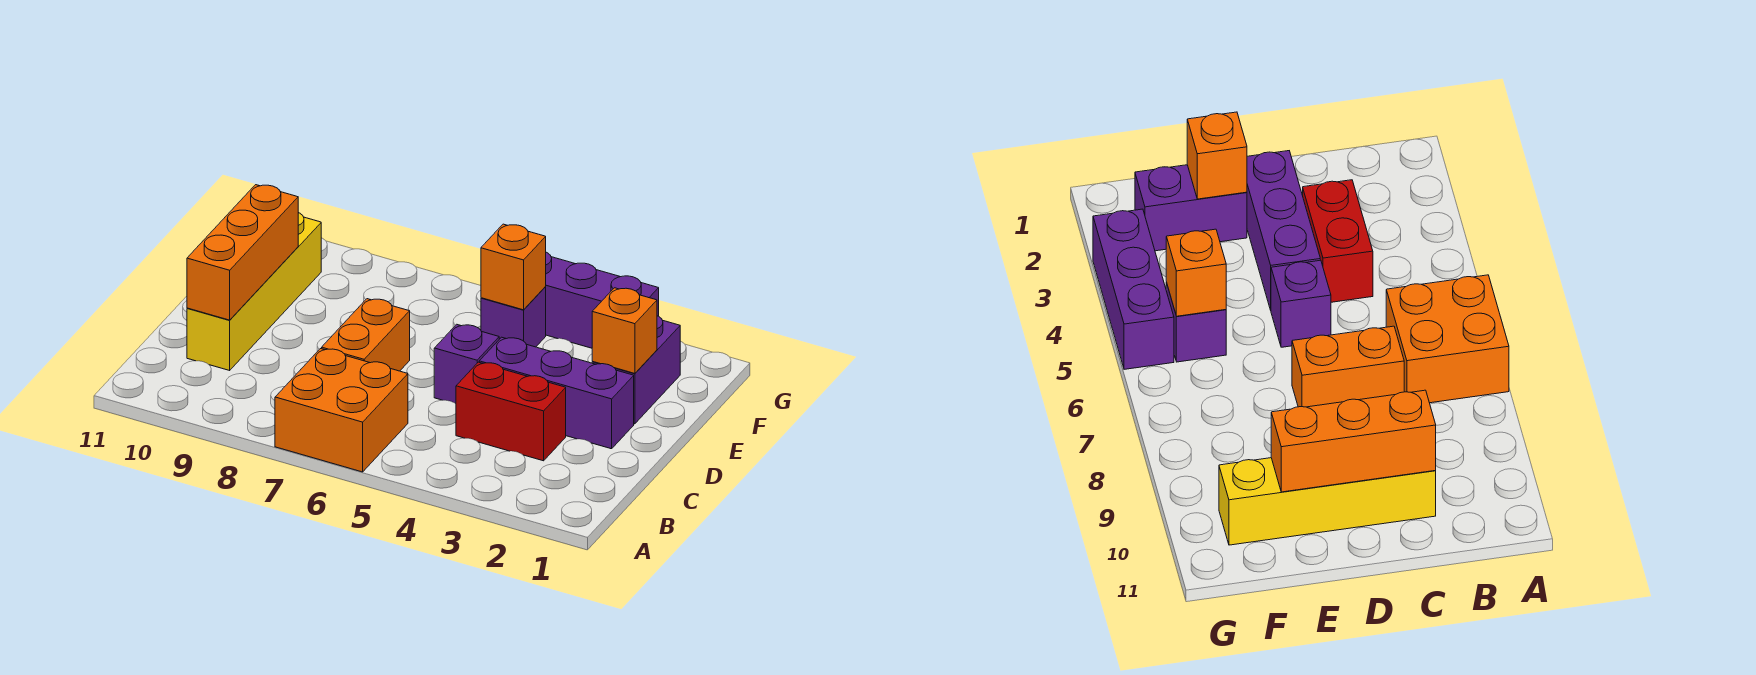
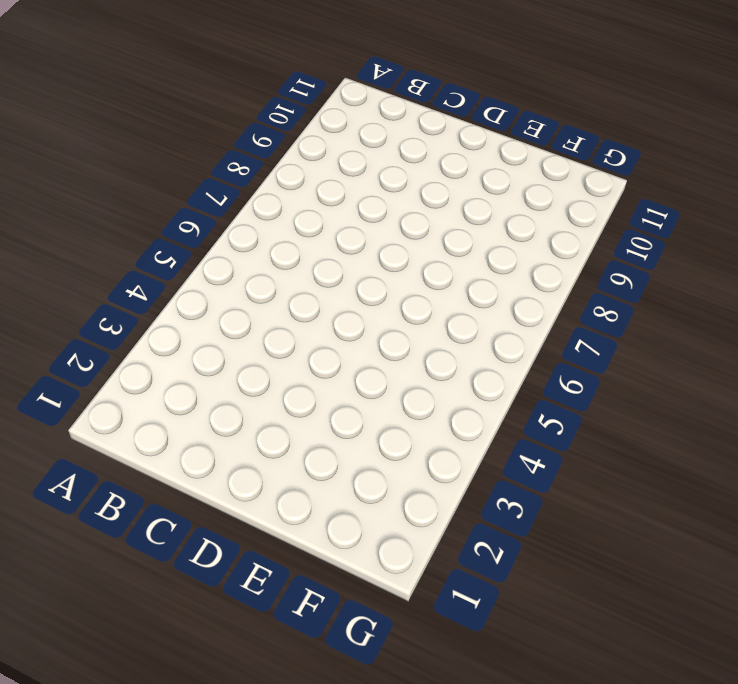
none -> orange 2x2 brick [275,349,408,472]
none -> red 1x2 brick [456,362,566,461]
none -> orange 1x2 brick [322,299,410,371]

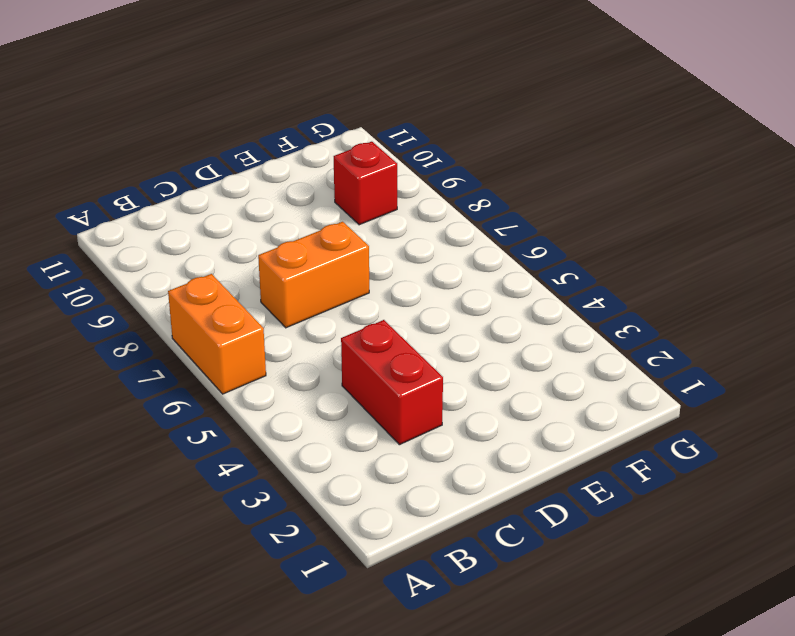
orange 1x2 brick [168,274,266,394] -> orange 2x2 brick [275,349,408,472]
red 1x1 brick [334,142,397,225] -> none
none -> yellow 1x4 brick [187,213,321,370]
none -> purple 1x3 brick [479,337,634,449]
none -> purple 1x1 brick [434,324,499,404]

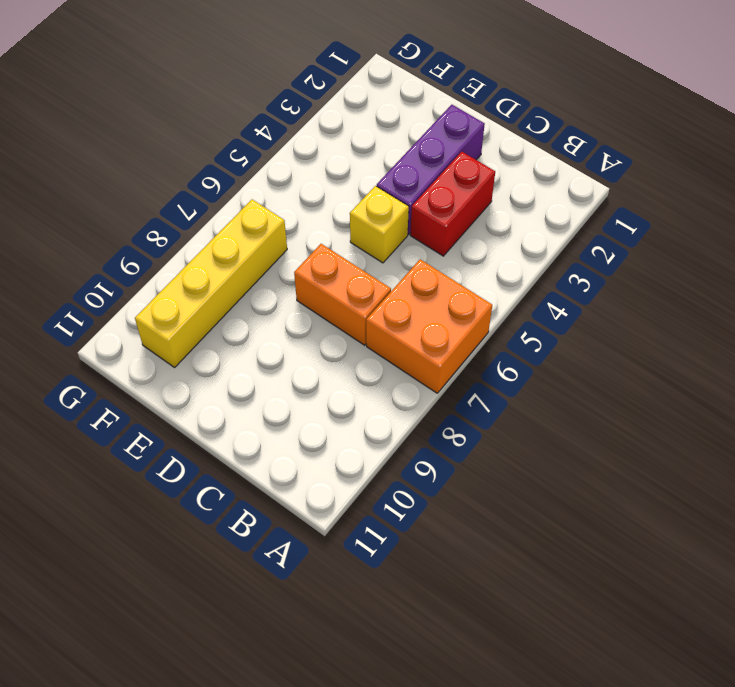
yellow 1x1 brick [350,186,409,263] -> purple 1x1 brick [434,324,499,404]
yellow 1x4 brick [135,200,287,367] -> yellow 1x4 brick turned to [187,213,321,370]
none -> purple 1x2 brick [592,316,680,424]
none -> purple 1x1 brick [481,287,546,347]
none -> purple 1x3 brick [545,252,659,348]

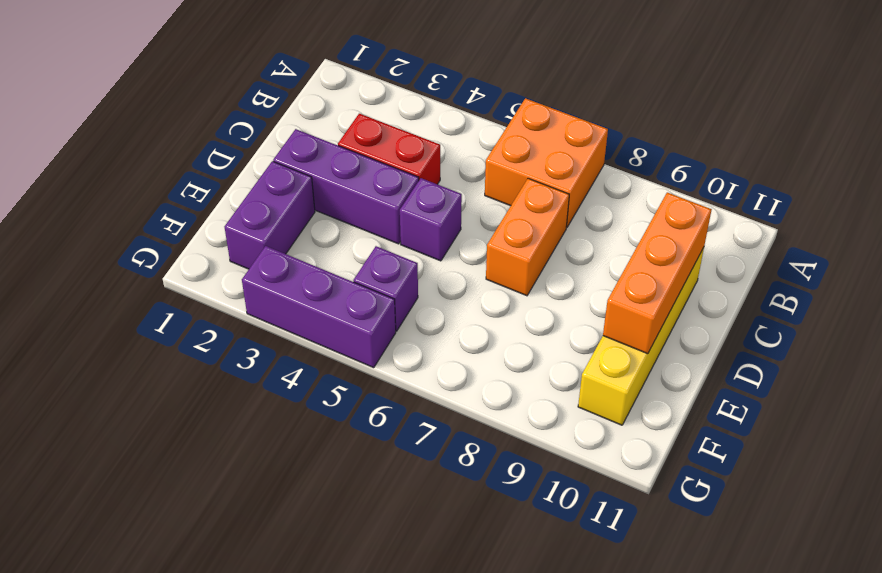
none -> orange 1x1 brick [592,288,657,373]
none -> orange 1x1 brick [481,224,546,310]

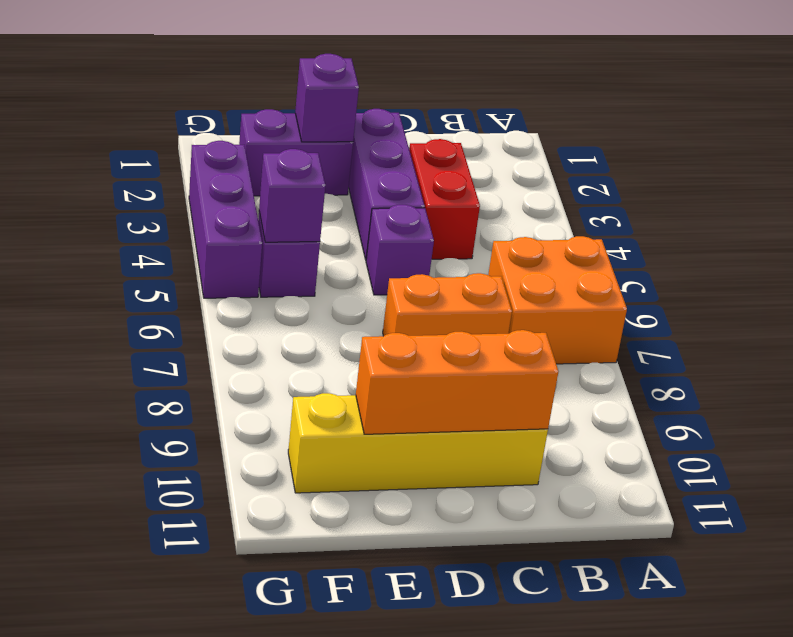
purple 1x1 brick [295,54,359,142] -> orange 1x1 brick [592,288,657,373]
purple 1x1 brick [259,149,325,242] -> orange 1x1 brick [481,224,546,310]

